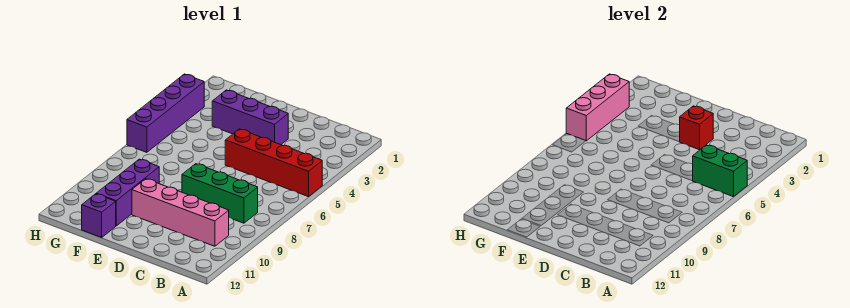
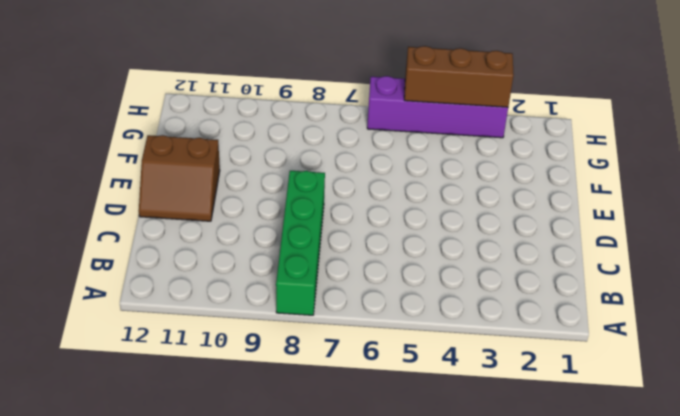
green 1x4 brick [276,171,325,315] -> green 1x3 brick [182,164,258,223]
brown 2x2 slope [139,135,220,221] -> none
brown 1x3 brick [404,46,514,107] -> pink 1x3 brick [566,74,629,141]
none -> red 1x4 brick [225,129,322,197]
none -> pink 1x4 brick [132,179,229,246]

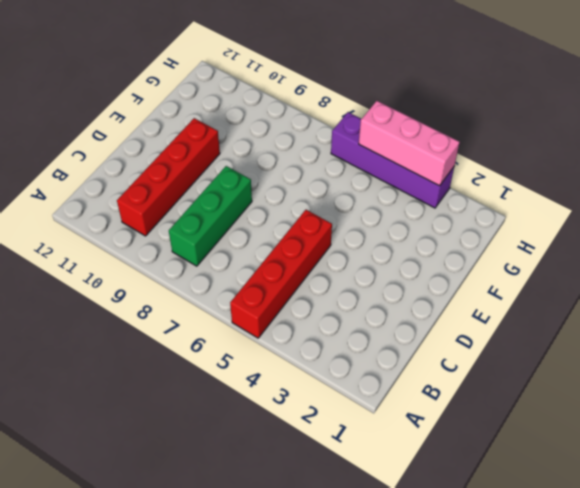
red 1x4 brick [117,118,220,236] -> pink 1x4 brick [132,179,229,246]
none -> purple 1x3 brick [212,90,288,145]
none -> purple 1x3 brick [96,159,159,226]

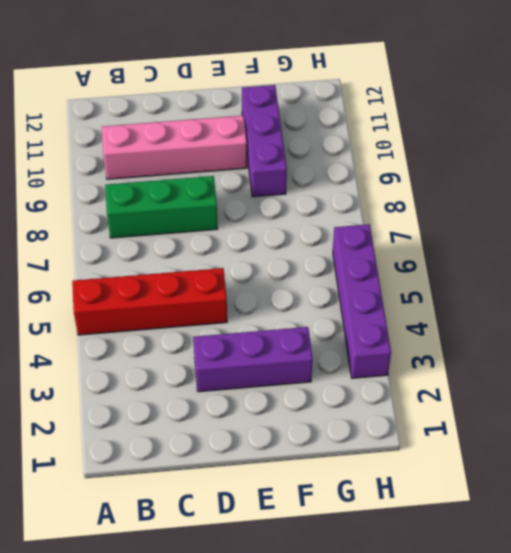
none -> purple 1x1 brick [82,194,116,237]
none -> green 1x2 brick [693,145,747,197]

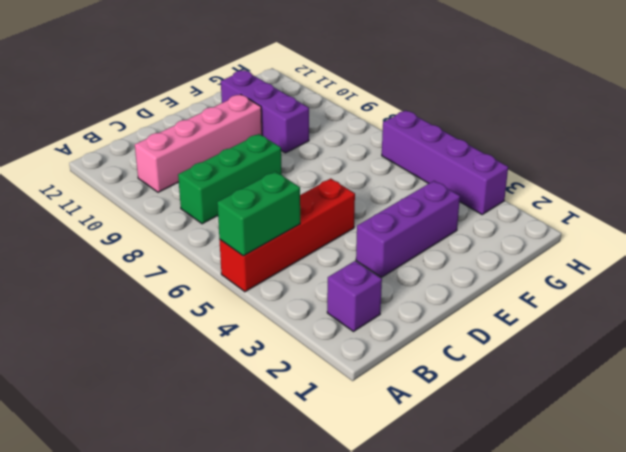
purple 1x1 brick [327,261,382,331] -> purple 1x1 brick moved to [82,194,116,237]
none -> red 1x1 brick [680,106,713,150]
none -> pink 1x3 brick [566,74,629,141]

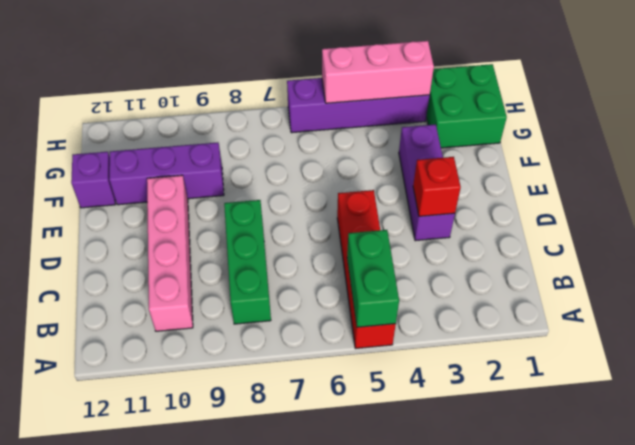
green 2x2 brick [426,64,507,148] -> none

